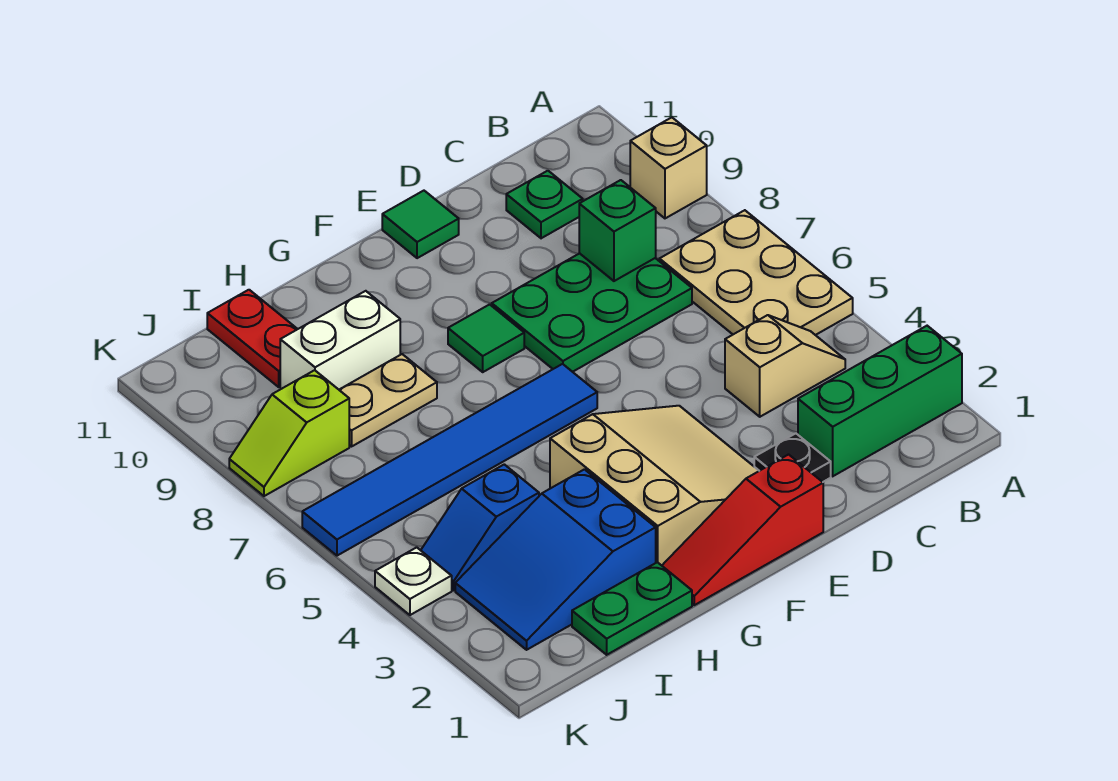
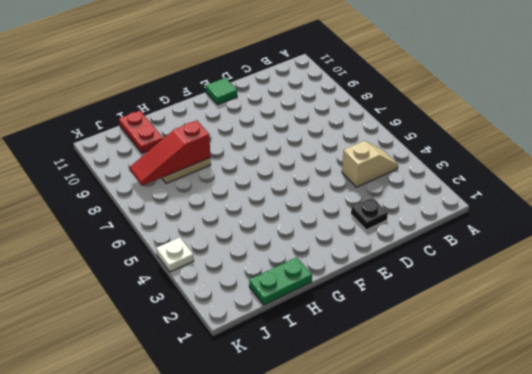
red 1x3 slope [130,120,210,186] -> red 1x3 slope moved to [662,455,823,605]
none -> green 1x3 brick [798,326,962,476]
none -> tan 2x3 plate [659,210,853,335]
none -> tan 1x1 brick [630,117,707,218]

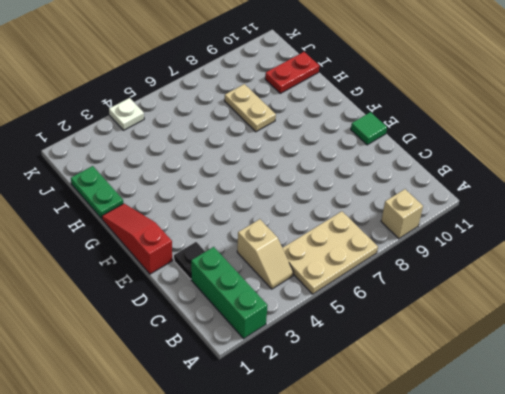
none -> green 2x3 plate [492,253,692,372]
none -> green 1x1 plate [506,171,583,238]
none -> tan 3x3 slope [550,406,759,565]

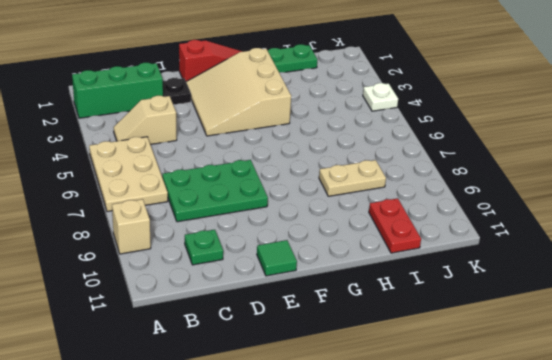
none -> blue 1x6 tile [302,364,597,556]
none -> green 1x1 tile [448,304,524,372]
none -> blue 2x3 slope [455,469,656,650]

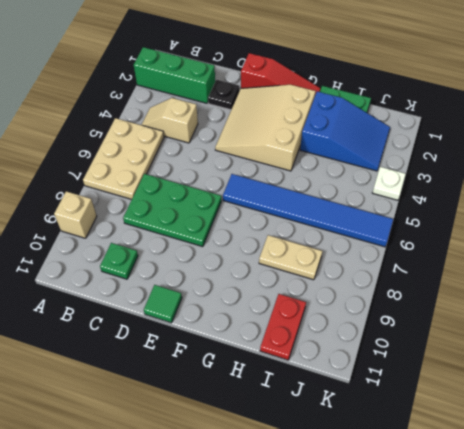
none -> green 1x1 tile [448,304,524,372]
none -> white 1x2 brick [280,291,400,389]
none -> blue 1x2 slope [421,464,539,590]

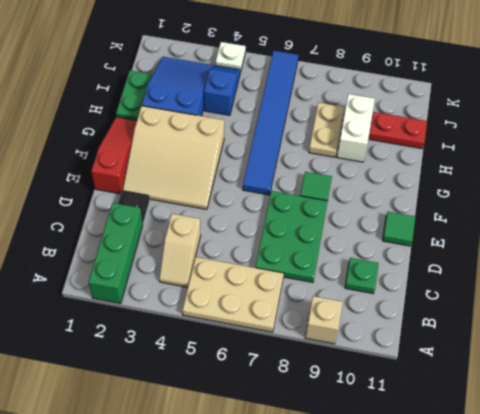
none -> lime 1x2 slope [229,370,349,496]
none -> green 1x1 brick [579,180,656,281]

